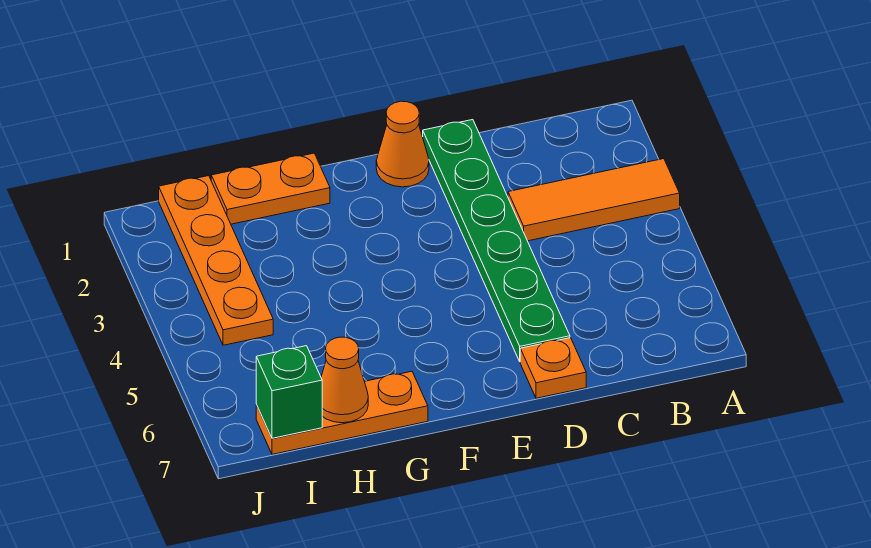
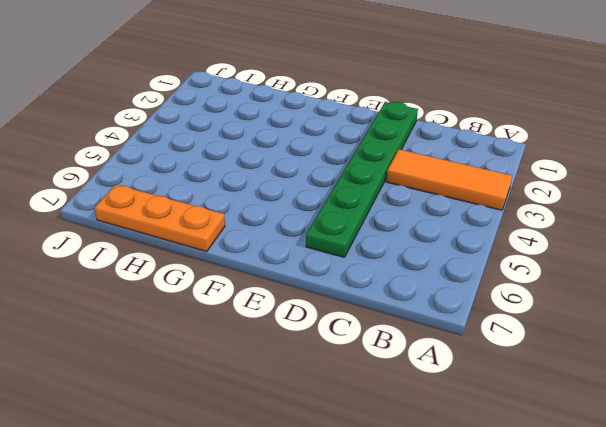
none -> orange 1x1 plate [520,338,586,398]
none -> orange 1x1 cone [376,101,429,187]

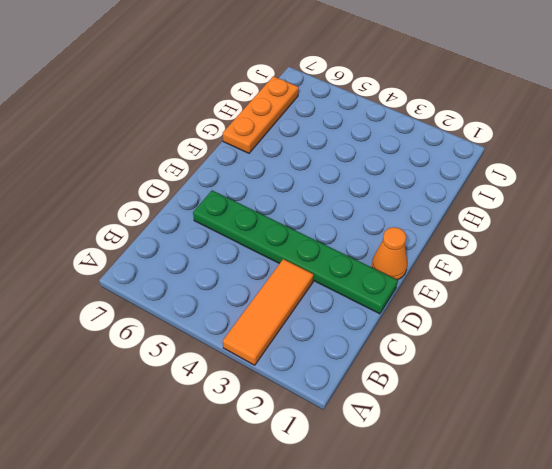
none -> orange 1x1 plate [520,338,586,398]
none -> orange 1x2 plate [211,153,330,224]

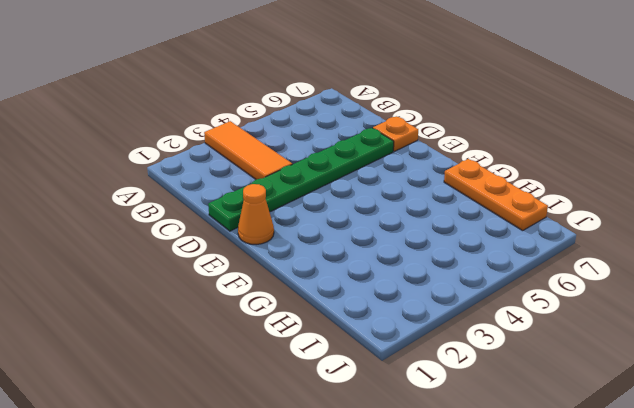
none -> orange 1x2 plate [211,153,330,224]
none -> orange 1x4 plate [159,176,273,345]

